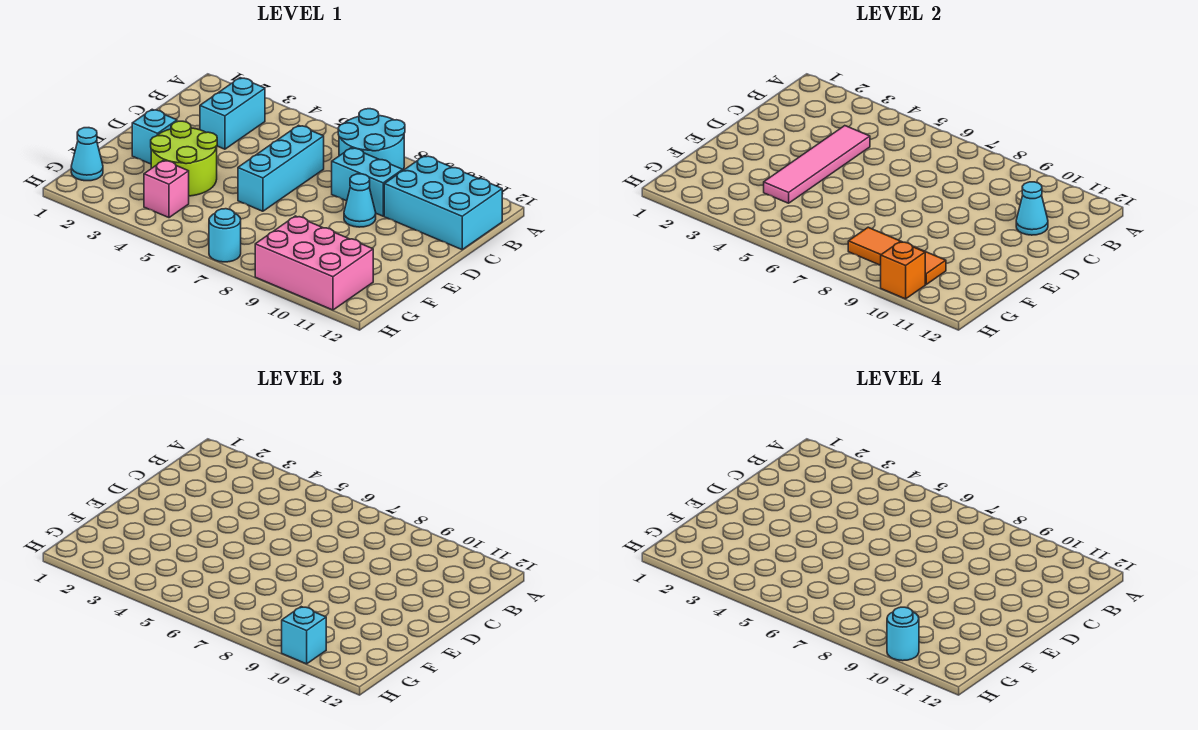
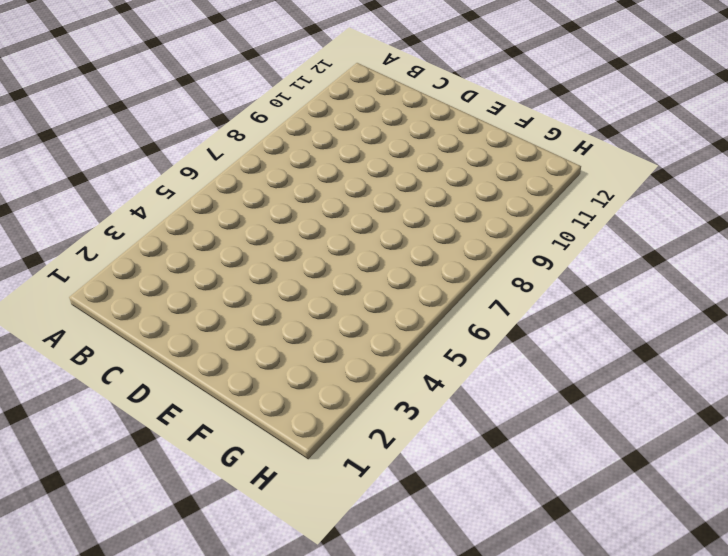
none -> cyan 2x2 round brick [338,109,405,170]
none -> cyan 1x2 brick [200,78,265,149]
none -> cyan 2x3 brick [384,156,502,250]

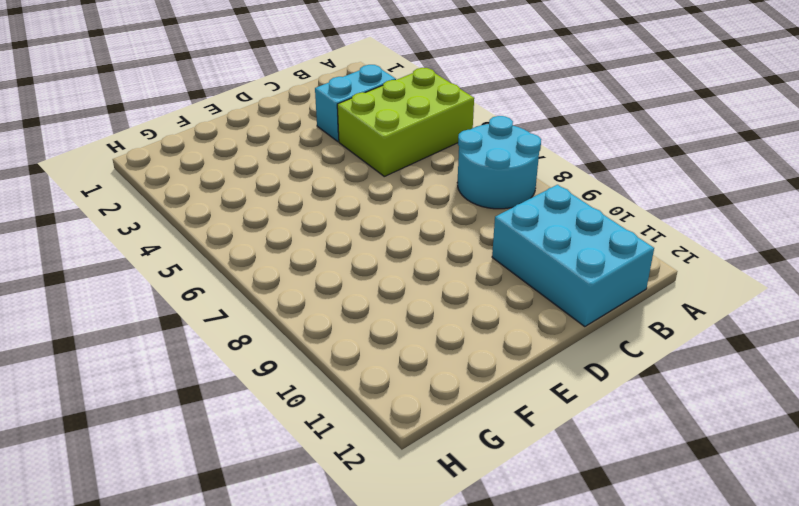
lime 2x3 brick [337,68,474,176] -> none
none -> cyan 1x3 brick [238,125,324,211]
none -> cyan 1x2 brick [332,148,403,216]
none -> cyan 1x1 cone [344,174,376,227]

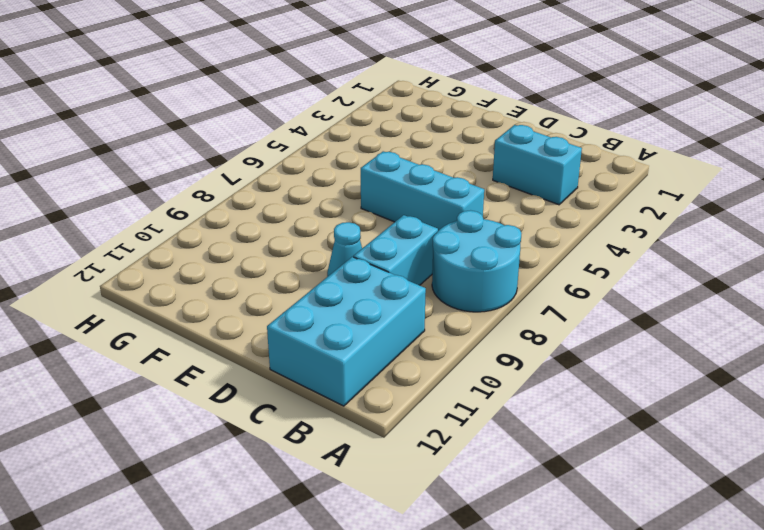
none -> cyan 1x1 brick [132,109,177,164]
none -> lime 2x2 round brick [151,121,217,196]
none -> cyan 1x1 cone [71,128,103,181]

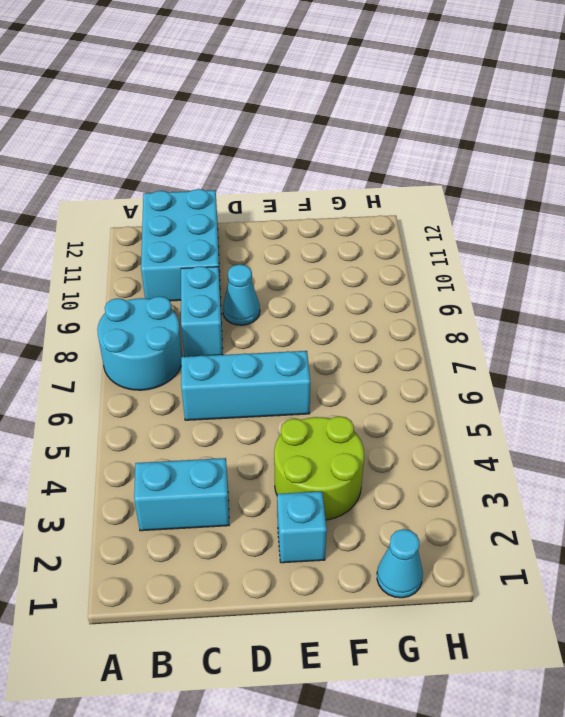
none -> pink 1x1 brick [144,160,189,218]
none -> pink 2x3 brick [255,216,373,310]
none -> cyan 1x1 round brick [209,209,241,262]

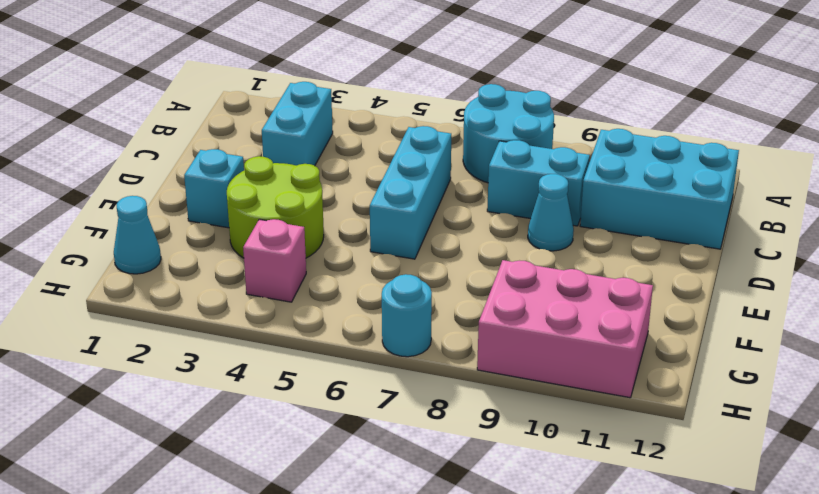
none -> pink 1x4 tile [764,126,870,203]
none -> cyan 1x1 cone [1016,182,1048,235]
none -> orange 1x3 tile [848,227,946,284]

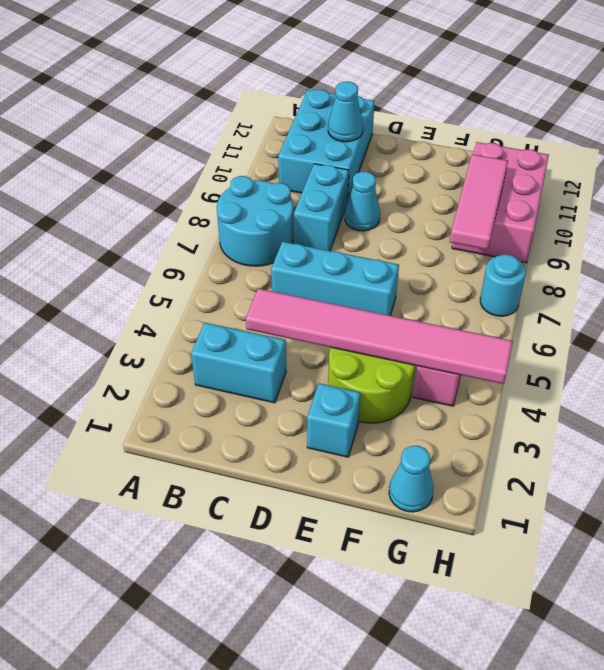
pink 1x6 tile [246,289,513,384] -> pink 1x4 tile [764,126,870,203]
pink 1x3 tile [450,154,508,250] -> orange 1x3 tile [848,227,946,284]
none -> orange 1x1 brick [881,242,925,299]
none -> cyan 1x1 brick [282,607,326,664]
none -> cyan 1x1 round brick [887,607,919,661]

